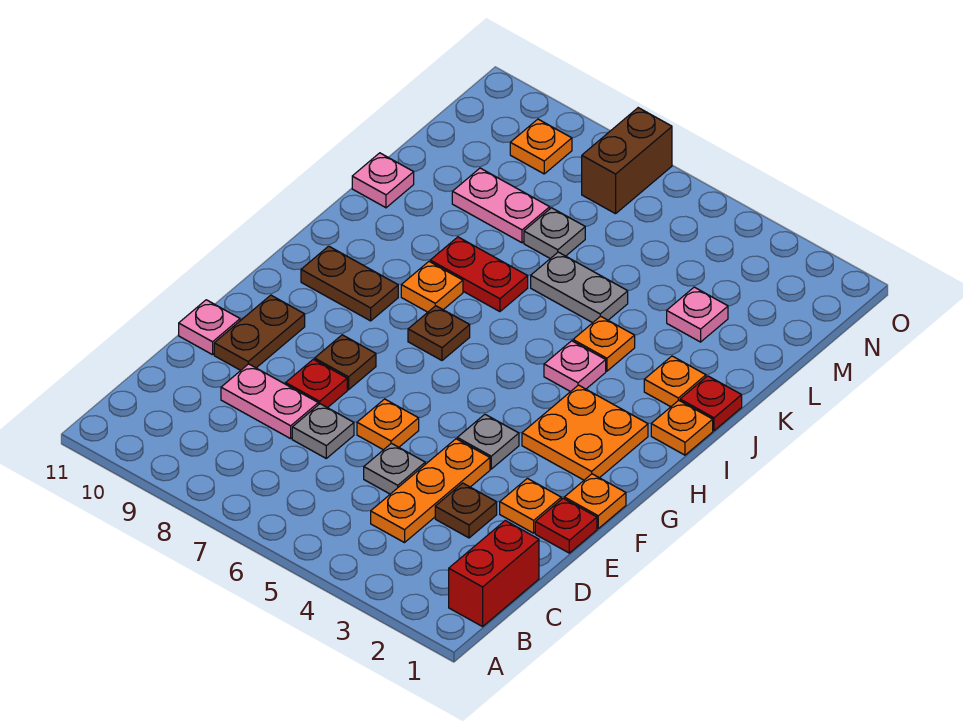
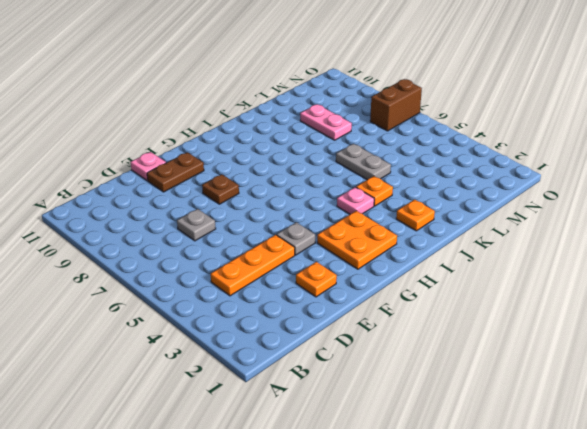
none -> red 1x2 brick [449,521,539,627]
none -> brown 1x1 plate [435,483,497,538]
none -> grey 1x1 plate [364,443,425,494]
none -> pink 1x2 plate [221,364,318,439]

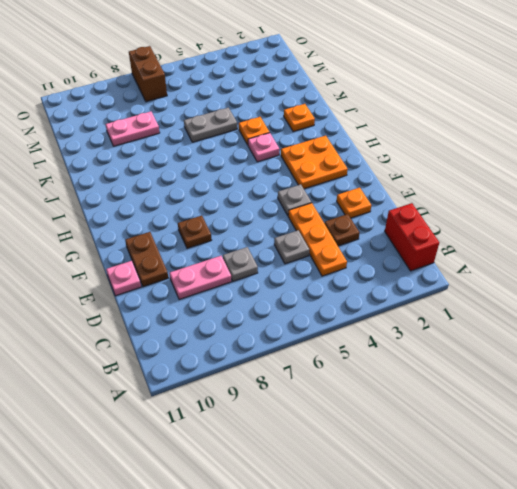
none -> red 1x1 plate [535,498,597,553]
none -> orange 1x1 plate [357,399,419,450]
none -> red 1x1 plate [286,359,347,408]
none -> orange 1x1 plate [564,474,626,528]

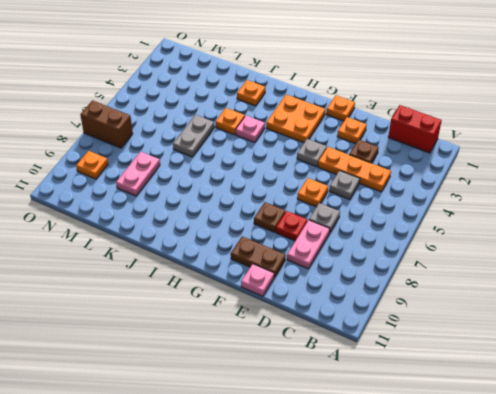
none -> red 1x1 plate [535,498,597,553]
none -> brown 1x1 plate [408,306,470,360]
none -> brown 1x2 plate [301,246,398,321]
none -> orange 1x1 plate [651,400,713,455]

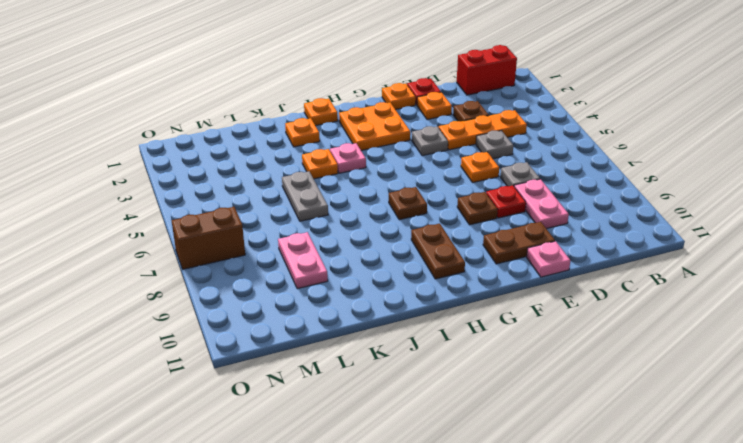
none -> orange 1x1 plate [401,262,463,312]
none -> red 1x1 plate [680,376,742,431]
none -> red 1x2 plate [430,237,528,312]
none -> pink 1x1 plate [352,153,414,208]

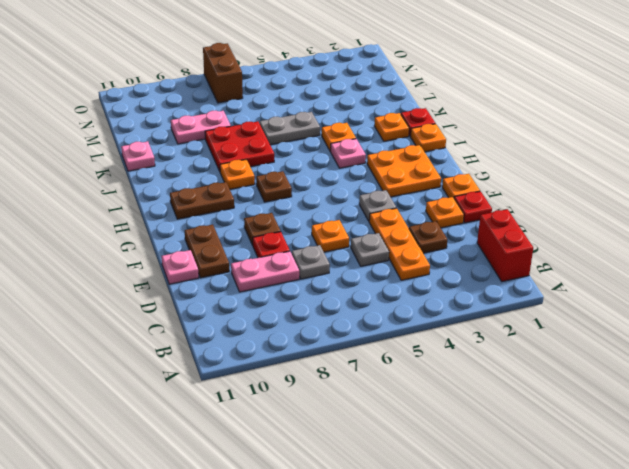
red 2x2 plate [205,122,274,171] -> red 1x2 plate [430,237,528,312]
none -> pink 1x1 plate [667,287,728,342]
none -> grey 1x1 plate [524,208,585,258]
none -> orange 1x1 plate [510,119,572,174]

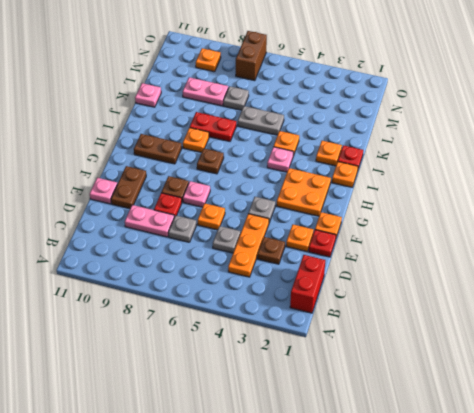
pink 1x1 plate [183,181,210,207] -> pink 1x1 plate moved to [667,287,728,342]

